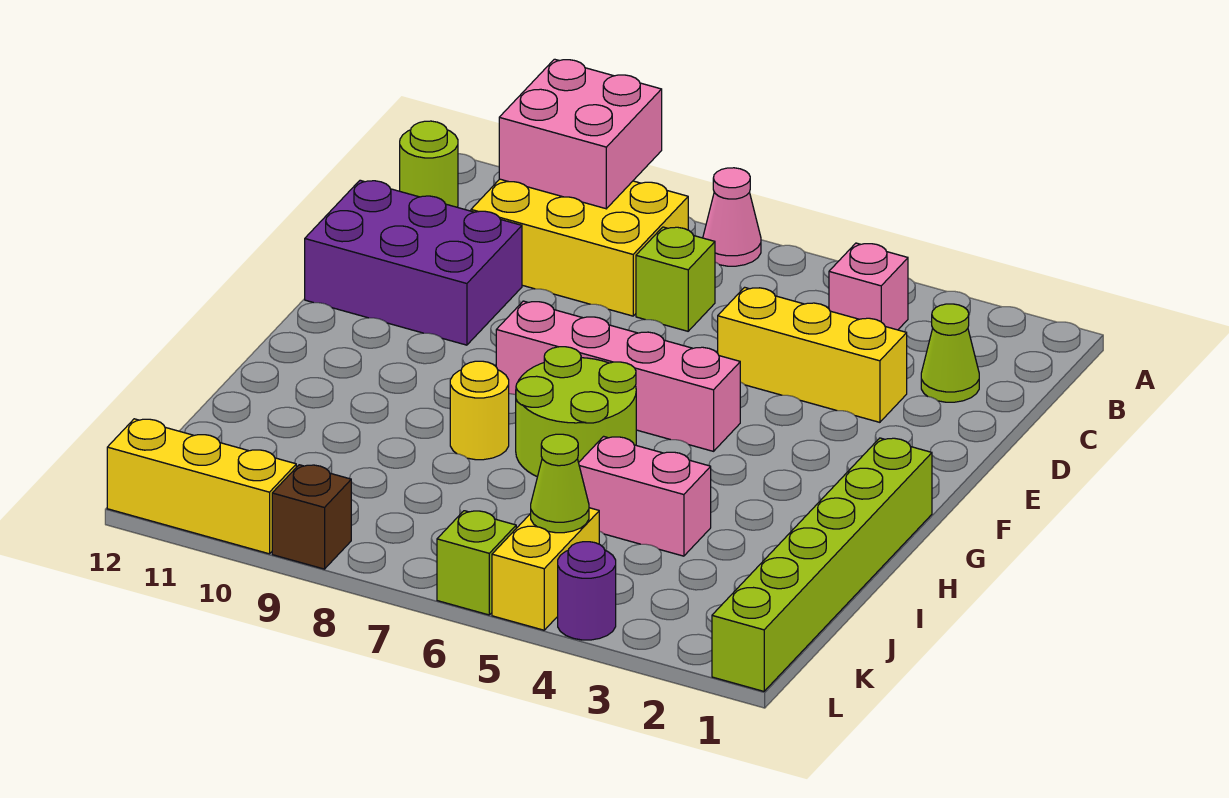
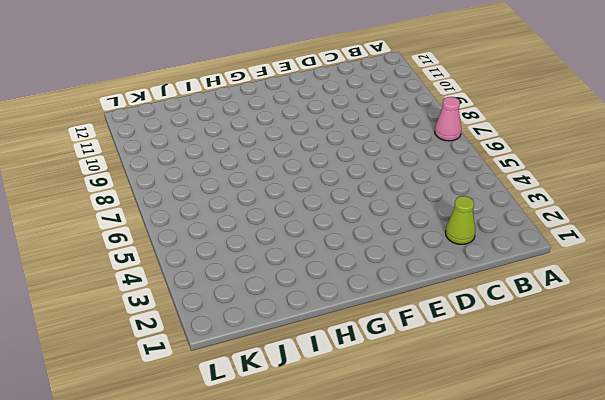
none -> pink 1x1 brick [829,243,908,330]
none -> yellow 2x3 brick [471,179,688,316]
none -> lime 1x1 round brick [400,121,458,207]

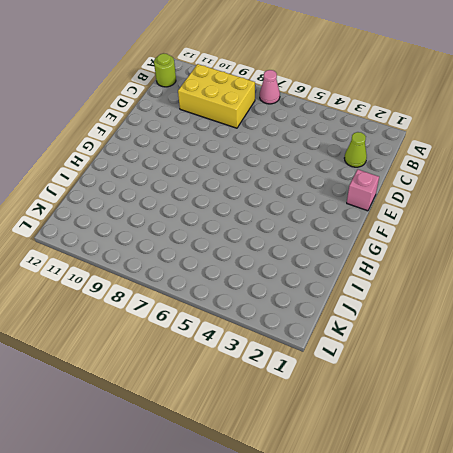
pink 1x1 brick [347,170,379,211] -> pink 1x1 brick moved to [829,243,908,330]
none -> lime 1x1 brick [636,227,715,331]
none -> yellow 1x3 brick [718,287,907,422]
none -> purple 2x3 brick [305,180,522,345]

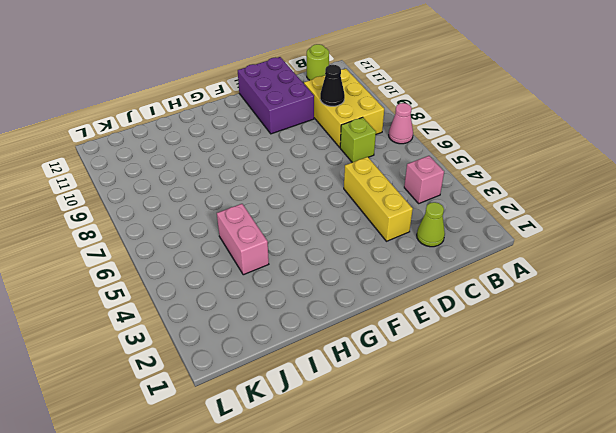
black 1x1 cone [320,65,345,106] -> none
none -> pink 1x4 brick [496,301,740,451]
none -> lime 1x6 brick [712,438,932,691]
none -> lime 2x2 round brick [516,347,636,477]

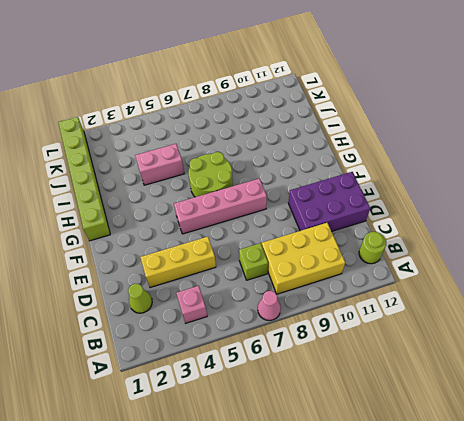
none -> yellow 1x1 round brick [450,361,509,460]
none -> yellow 1x2 brick [492,508,599,630]
none -> purple 1x1 round brick [558,542,616,640]

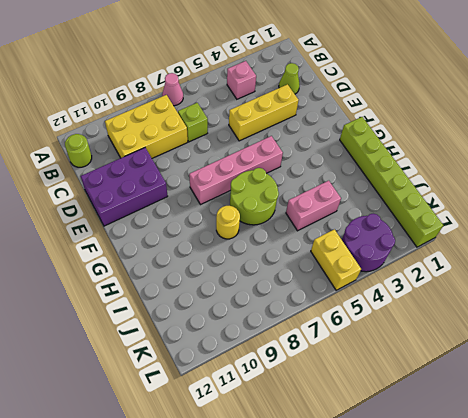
purple 2x2 round brick [342,214,395,272] -> purple 1x1 round brick [558,542,616,640]
none -> lime 1x1 brick [437,511,516,615]
none -> brown 1x1 brick [272,465,351,569]
none -> yellow 1x3 brick [107,419,296,554]

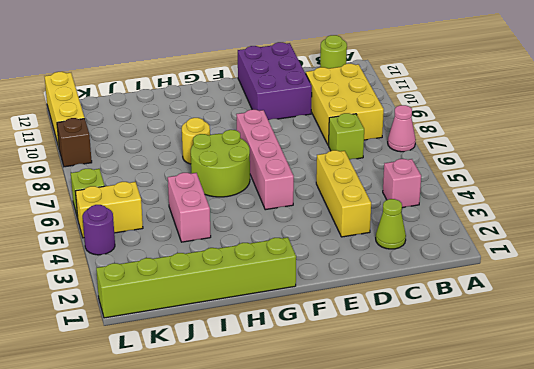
none -> pink 2x2 brick [499,59,662,209]
none -> lime 1x1 cone [531,434,589,533]

